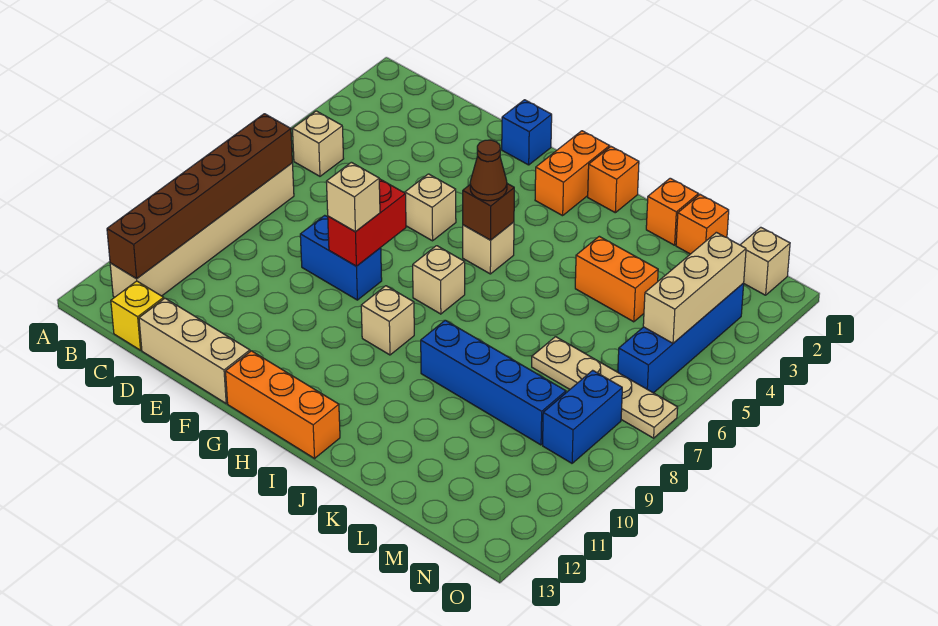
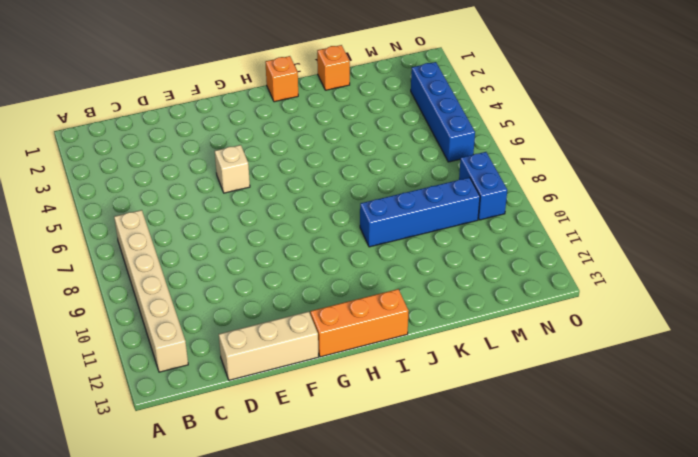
none -> tan 1x1 brick [293,111,344,176]
none -> yellow 1x1 brick [111,281,164,350]
none -> blue 1x2 brick [300,215,382,300]

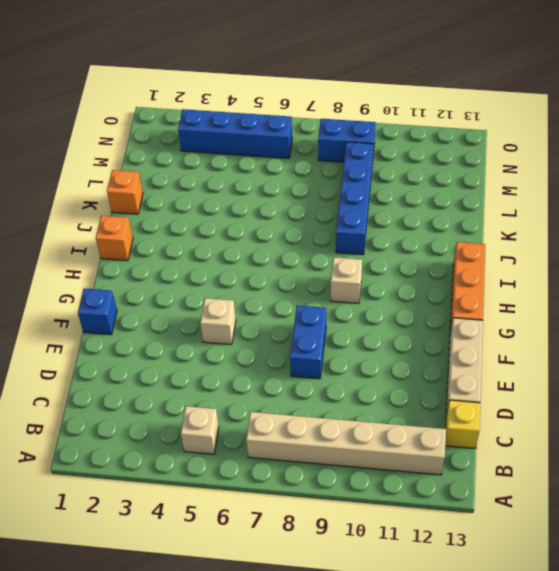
none -> orange 1x2 brick [535,131,610,216]
none -> tan 1x1 brick [463,222,514,274]
none -> tan 1x1 brick [413,246,465,314]

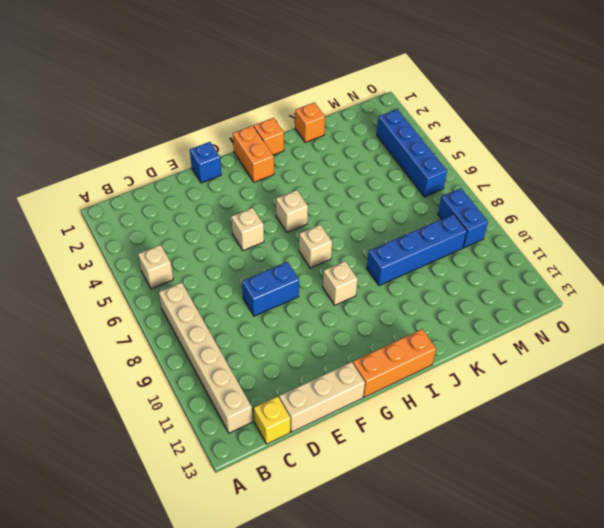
none -> orange 1x2 brick [575,236,658,322]
none -> orange 1x1 brick [676,195,729,254]
none -> tan 1x4 plate [532,337,678,438]

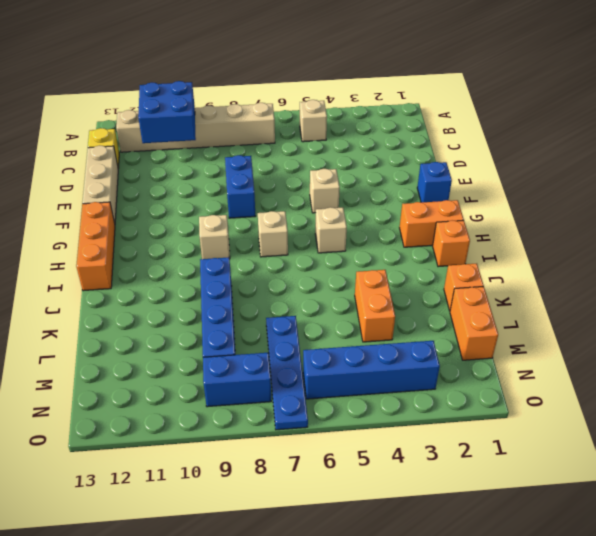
blue 2x2 brick [138,81,196,143] -> brown 1x6 brick [107,114,292,279]
orange 1x2 brick [450,286,498,360] -> orange 1x1 brick [676,195,729,254]
blue 1x4 plate [266,316,308,430] -> tan 1x4 plate [532,337,678,438]
none -> tan 1x1 brick [740,227,790,295]
none -> red 1x2 brick [328,179,406,266]
none -> brown 1x1 brick [463,184,514,240]

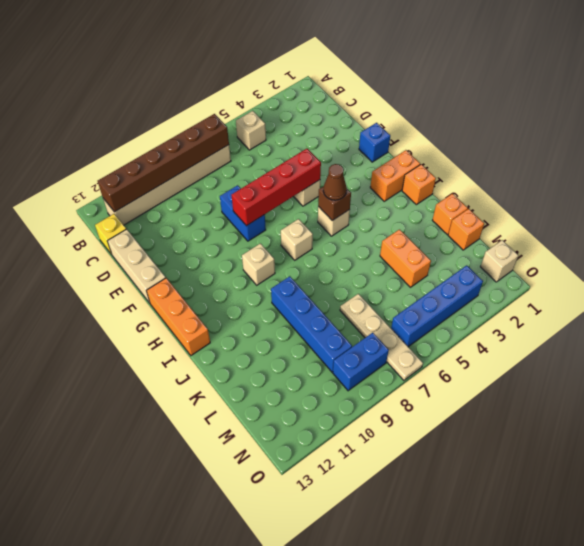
red 1x4 brick [231,149,321,226] -> red 1x2 brick [328,179,406,266]
none -> tan 1x3 brick [643,232,746,343]
none -> tan 1x1 brick [326,162,380,232]

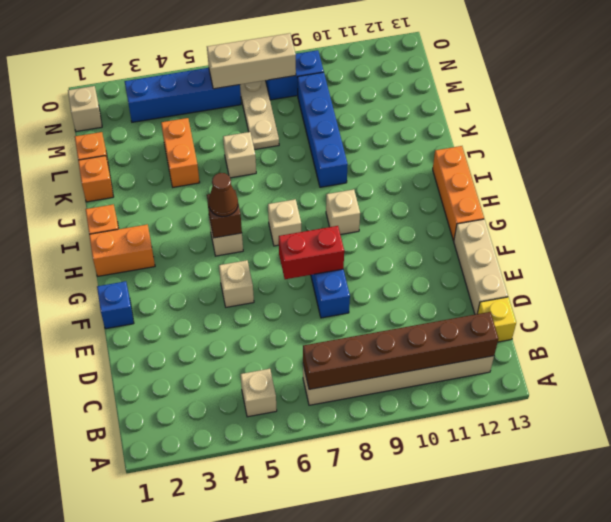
tan 1x1 brick [223,132,256,178] -> tan 1x1 brick moved to [326,162,380,232]
tan 1x3 brick [207,33,296,89] -> tan 1x3 brick moved to [643,232,746,343]

